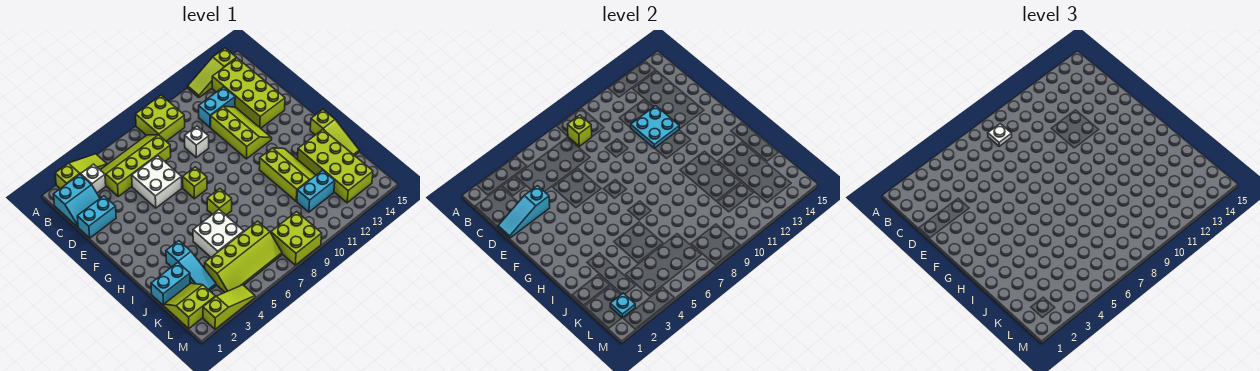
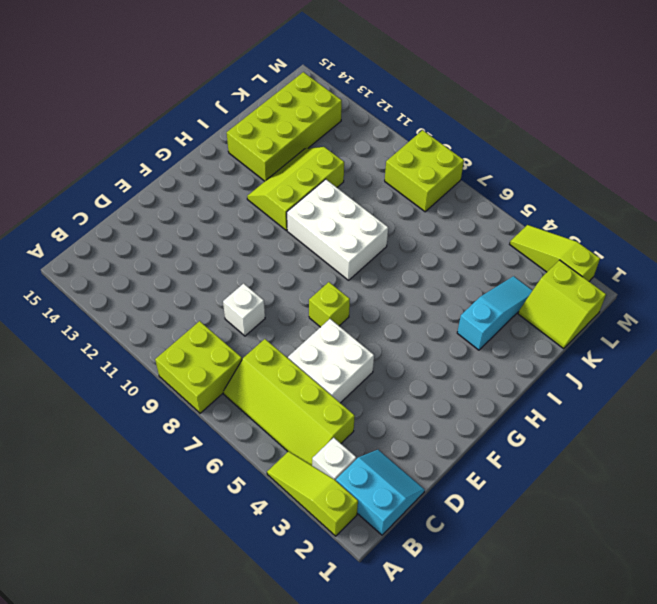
white 2x3 brick [287,179,388,280] -> none
none -> lime 1x3 slope [188,48,236,97]
none -> lime 2x4 brick [212,58,285,128]
none -> cyan 1x2 brick [199,87,235,128]
none -> cyan 1x2 brick [77,196,116,238]

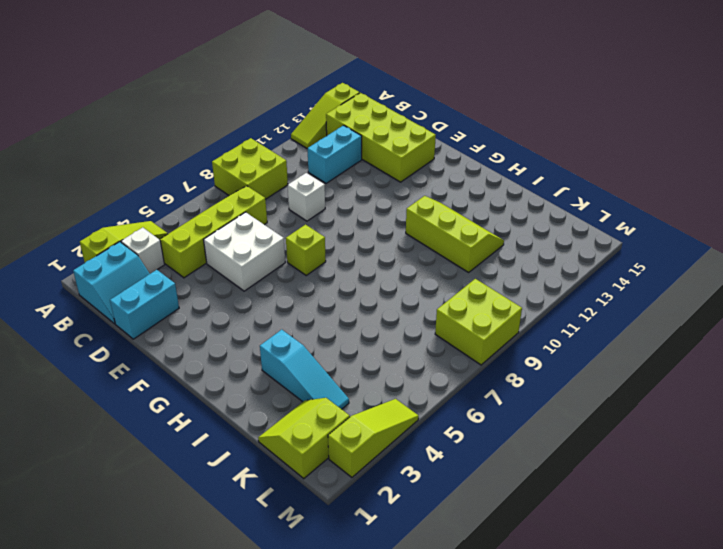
none -> lime 2x3 slope [211,106,272,159]
none -> lime 1x1 brick [207,189,232,215]
none -> lime 1x3 slope [310,110,359,156]
none -> white 2x2 brick [193,210,244,257]

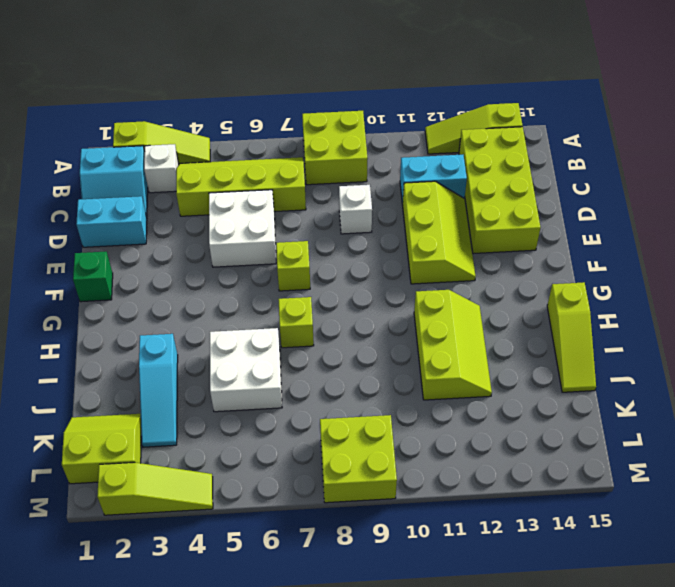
green 1x1 brick [73,252,113,302] -> none
none -> lime 2x4 brick [297,130,373,203]
none -> cyan 1x2 brick [151,263,190,306]
none -> lime 2x4 slope [205,221,282,292]
none -> cyan 1x2 brick [297,170,335,212]

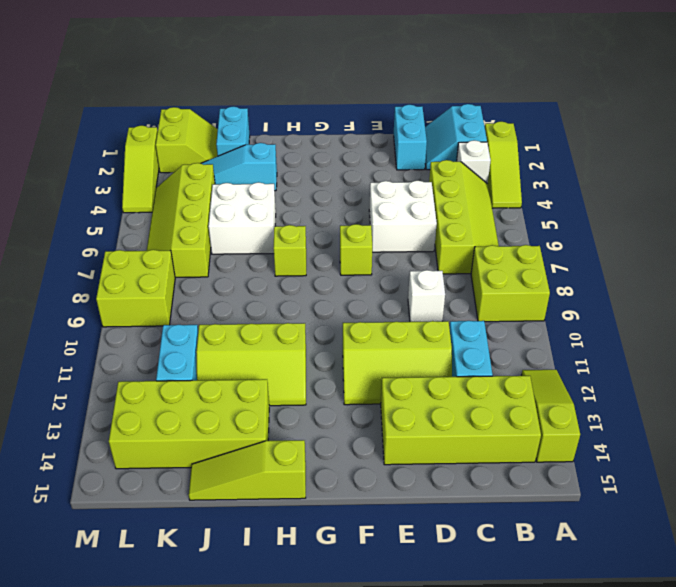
none -> lime 1x1 brick [567,115,592,146]
none -> cyan 1x3 slope [498,186,550,238]
none -> cyan 2x2 plate [631,106,679,148]
none -> cyan 1x1 plate [610,293,635,318]

